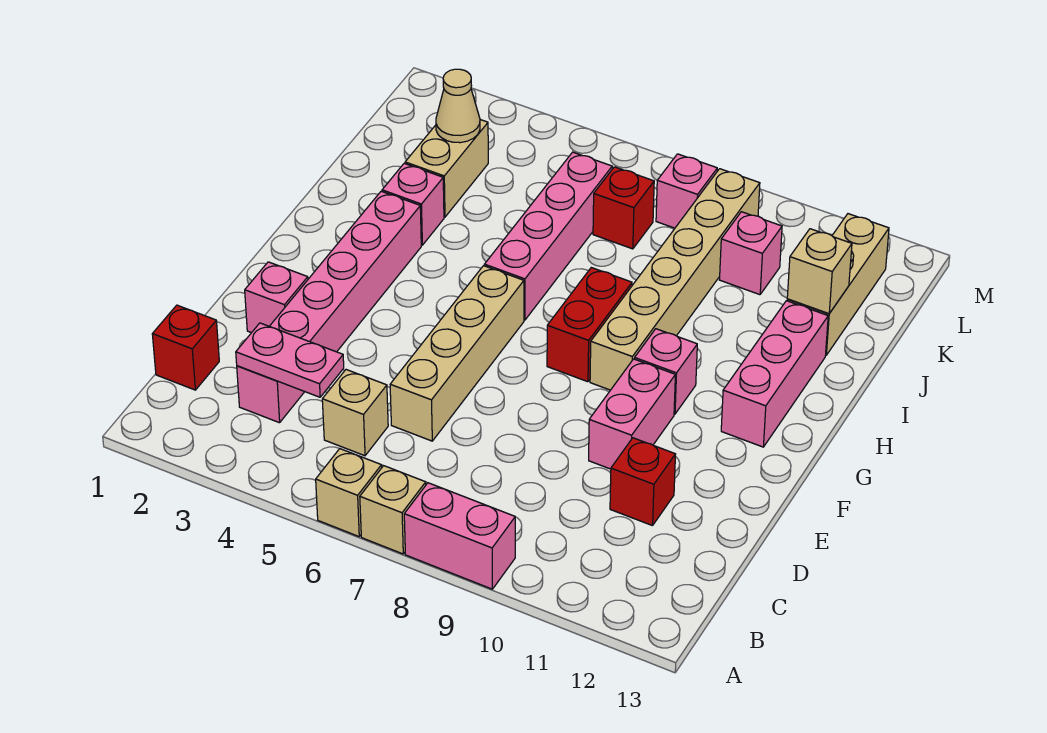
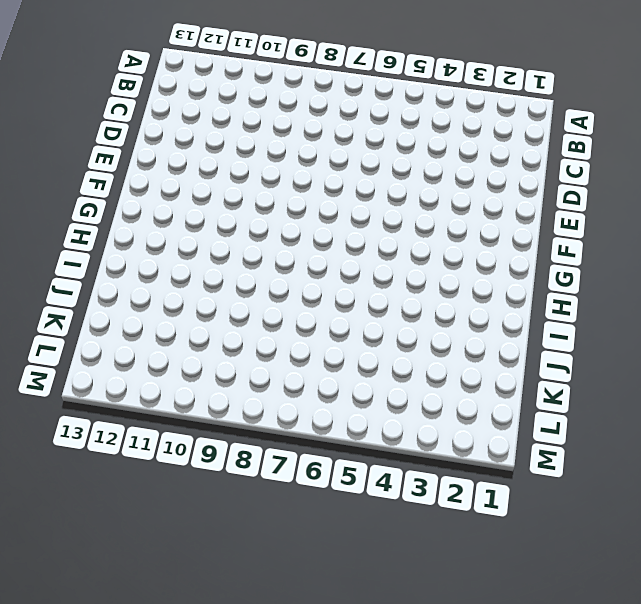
none -> tan 1x1 brick [316,449,382,536]
none -> tan 1x1 brick [360,466,426,554]
none -> pink 1x2 brick [404,483,515,589]

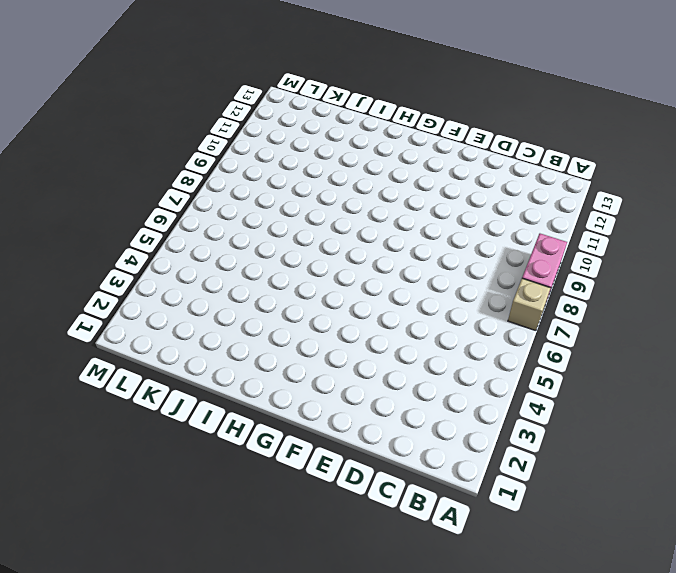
none -> tan 1x1 brick [316,449,382,536]
none -> red 1x1 brick [152,305,219,390]
none -> pink 1x6 brick [237,191,421,423]

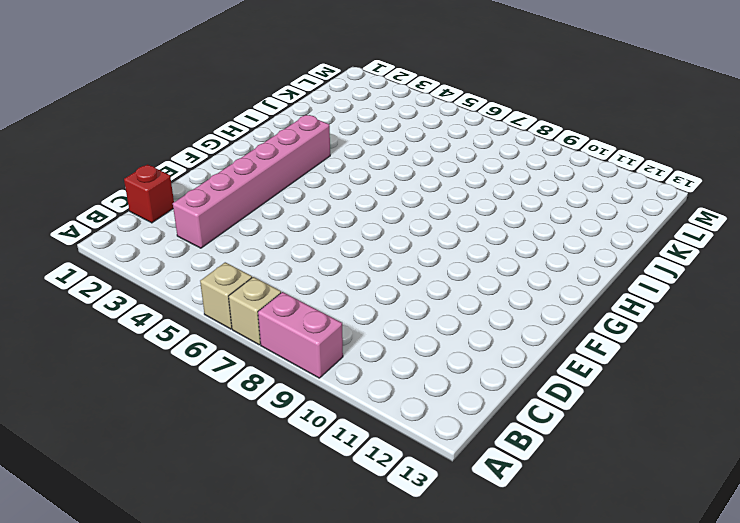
none -> tan 1x1 brick [322,370,388,456]
none -> tan 1x4 brick [390,266,524,441]
none -> red 1x1 brick [610,438,676,526]

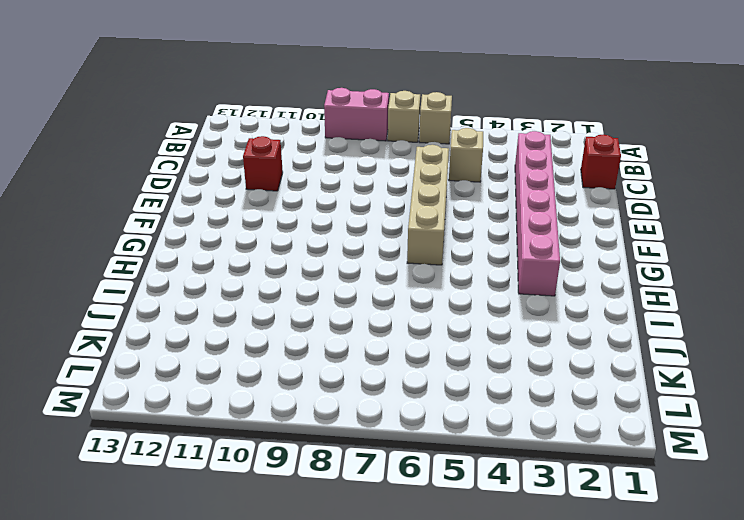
none -> pink 1x1 brick [245,262,308,333]
none -> pink 1x2 brick [589,359,675,469]
none -> red 1x2 brick [547,268,632,382]

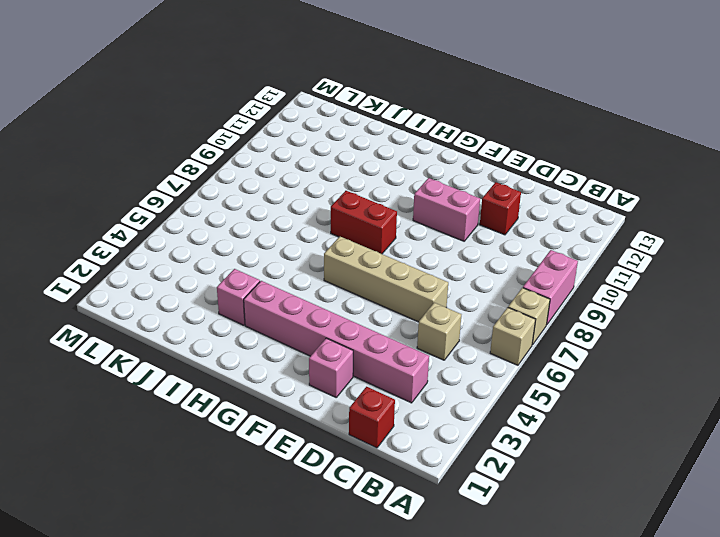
none -> tan 1x6 brick [590,169,760,390]
none -> pink 1x1 brick [635,329,697,414]
none -> pink 1x3 brick [721,301,828,447]

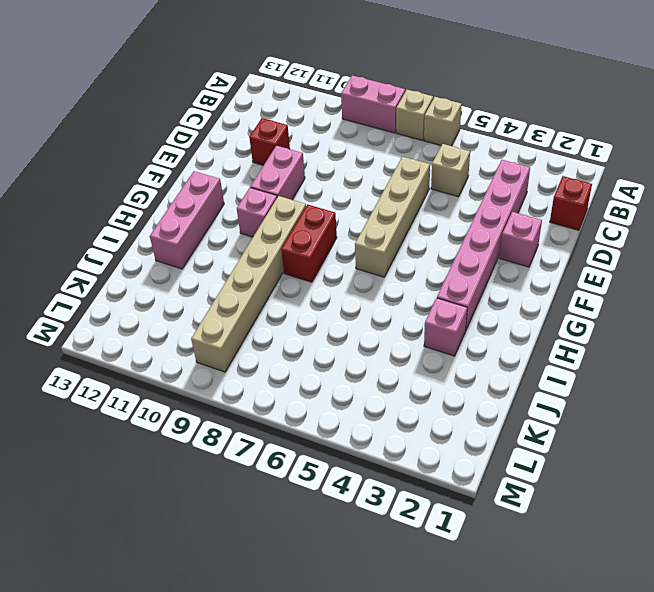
none -> pink 1x4 brick [484,152,612,320]
none -> tan 1x2 brick [405,120,488,217]
none -> tan 1x3 brick [787,214,889,355]

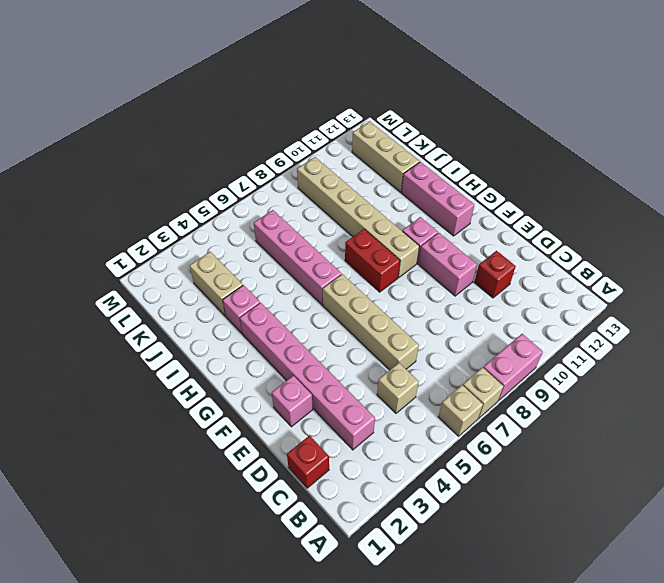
none -> red 1x1 brick [593,167,654,249]
none -> pink 1x1 brick [720,212,782,295]
none -> pink 1x1 brick [656,154,717,228]

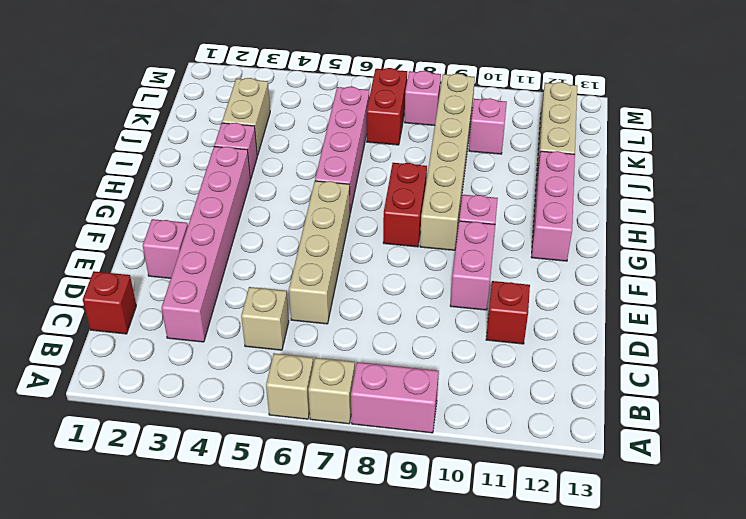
red 1x2 brick [367,68,407,145] -> red 1x1 brick [593,167,654,249]
none -> pink 1x2 plate [236,323,344,397]
none -> tan 1x1 brick [787,229,852,314]
none -> tan 1x1 cone [436,69,480,143]

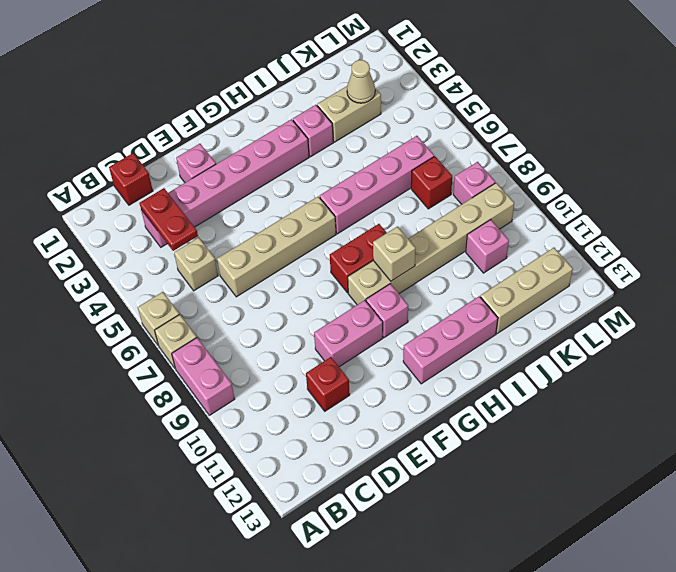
red 1x2 plate [139,188,198,251] -> pink 1x2 plate [236,323,344,397]
tan 1x1 brick [373,227,416,281] -> tan 1x1 brick moved to [787,229,852,314]

